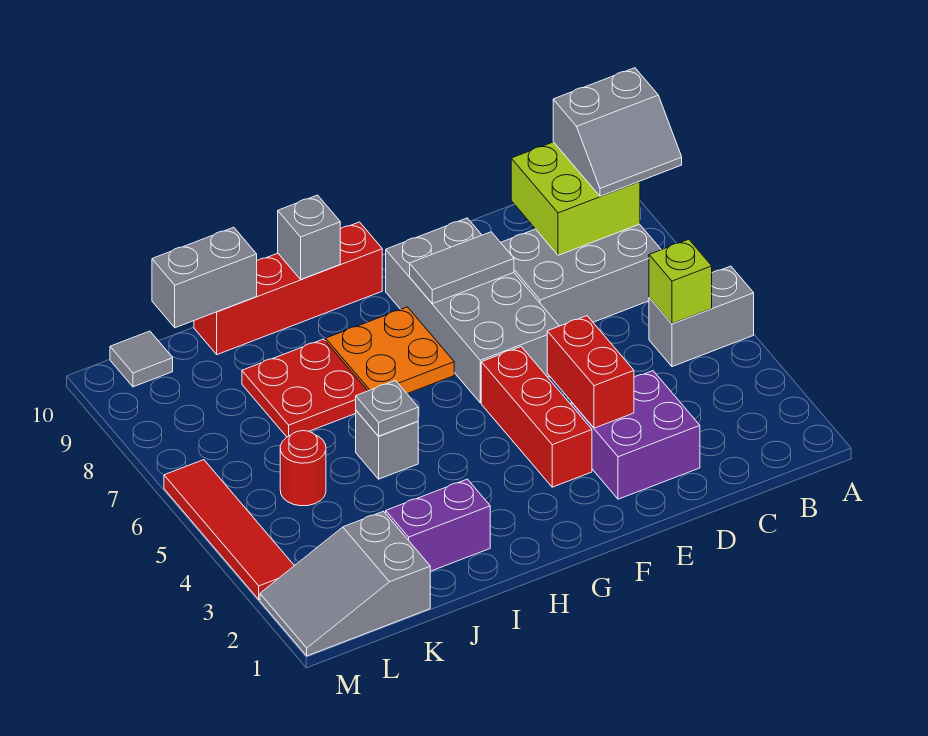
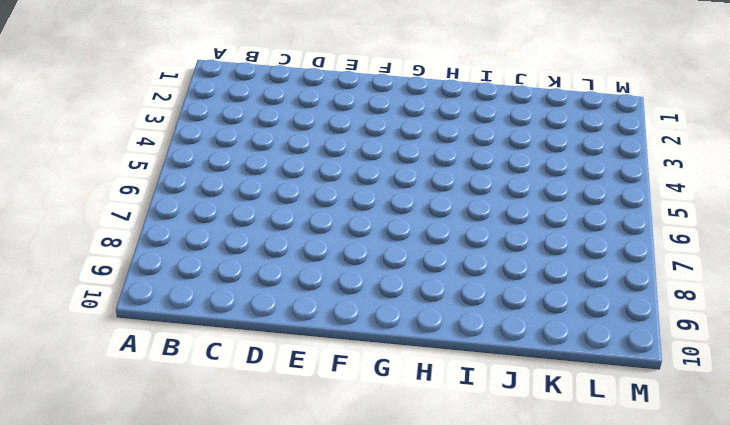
none -> grey 1x2 brick [649,266,754,367]
none -> grey 2x3 brick [501,224,661,326]
none -> purple 2x2 brick [571,371,700,499]

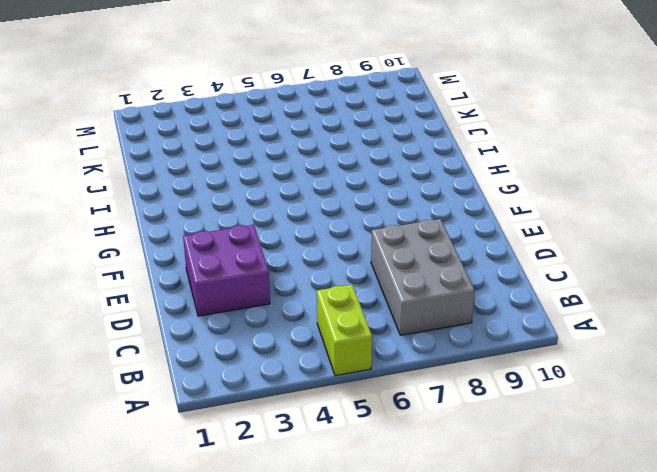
lime 1x2 brick [317,285,372,376] -> grey 1x2 brick [649,266,754,367]
none -> grey 2x4 brick [386,218,559,403]
none -> red 1x3 brick [481,347,592,487]
none -> orange 2x2 plate [326,307,454,394]

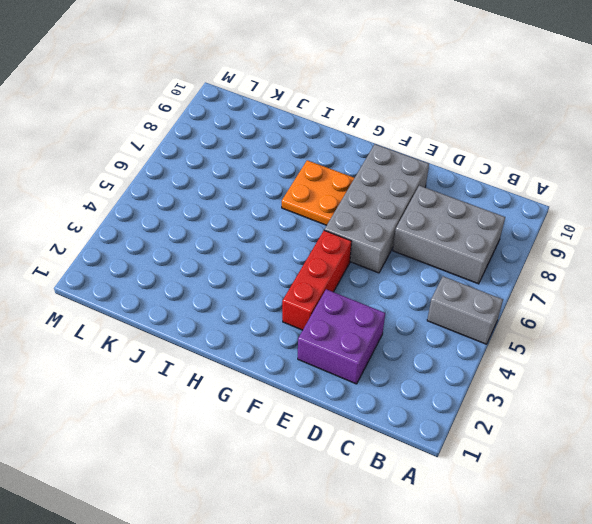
none -> red 1x4 brick [194,222,382,355]
none -> purple 1x2 brick [386,479,490,571]
none -> grey 1x1 brick [356,411,418,479]

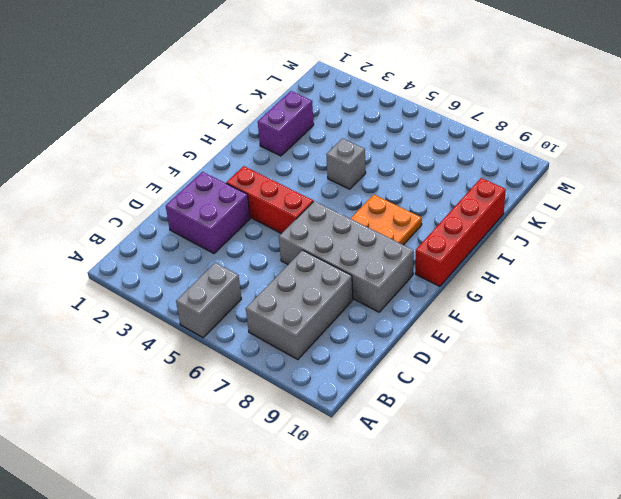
none -> red 2x2 plate [242,339,368,437]
none -> grey 2x3 slope [260,511,430,656]
none -> red 1x1 round brick [280,431,326,506]

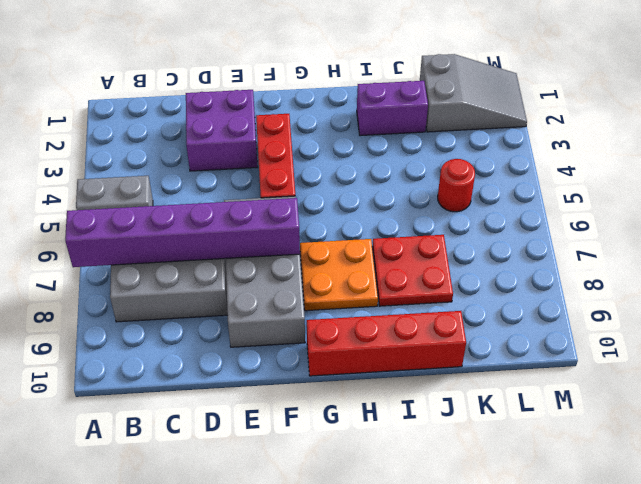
purple 1x6 brick [65,198,300,267] -> none
none -> grey 1x1 brick [356,411,418,479]
none -> grey 1x1 tile [110,331,173,387]
none -> red 1x4 tile [164,460,294,600]

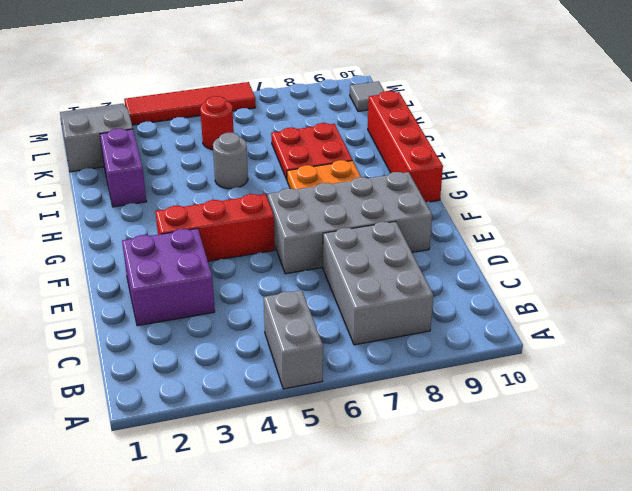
grey 1x1 round brick [213,133,248,189] -> grey 1x1 brick [356,411,418,479]
none -> lime 1x1 brick [649,239,712,324]
none -> lime 2x2 brick [511,142,640,255]
none -> red 1x2 brick [547,316,634,428]

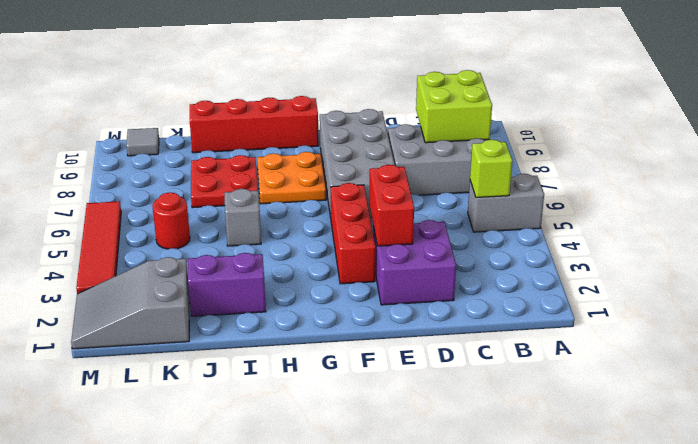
none -> grey 1x2 tile [410,232,514,304]
none -> grey 1x1 brick [278,195,340,279]
none -> grey 1x1 plate [356,381,418,436]

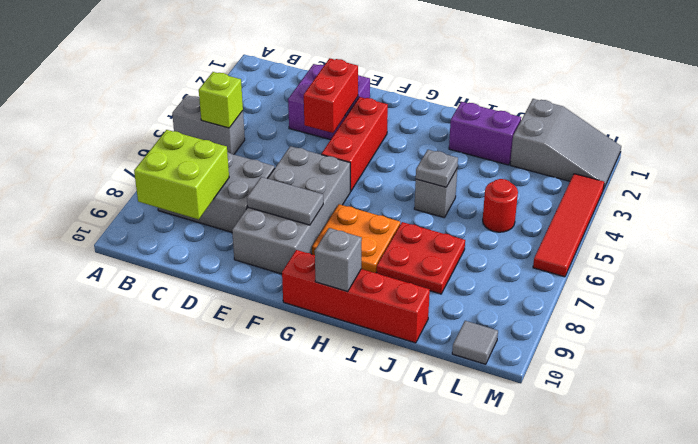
none -> grey 1x2 brick [152,227,257,328]
none -> grey 2x2 slope [553,68,682,196]

